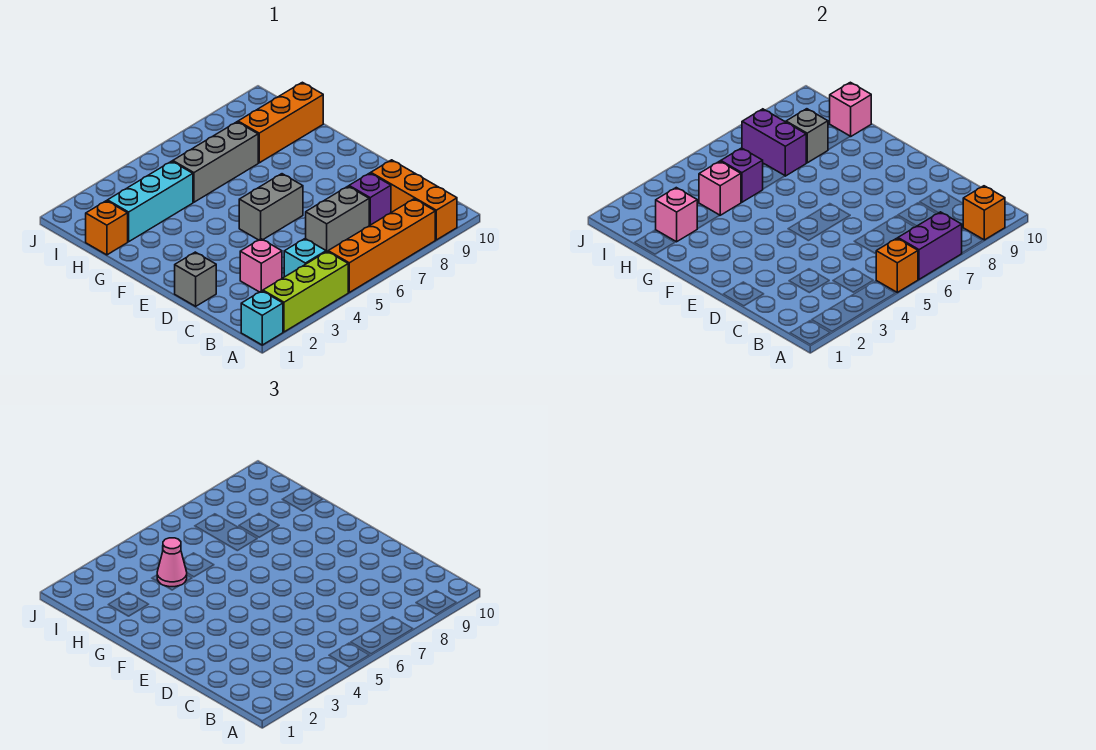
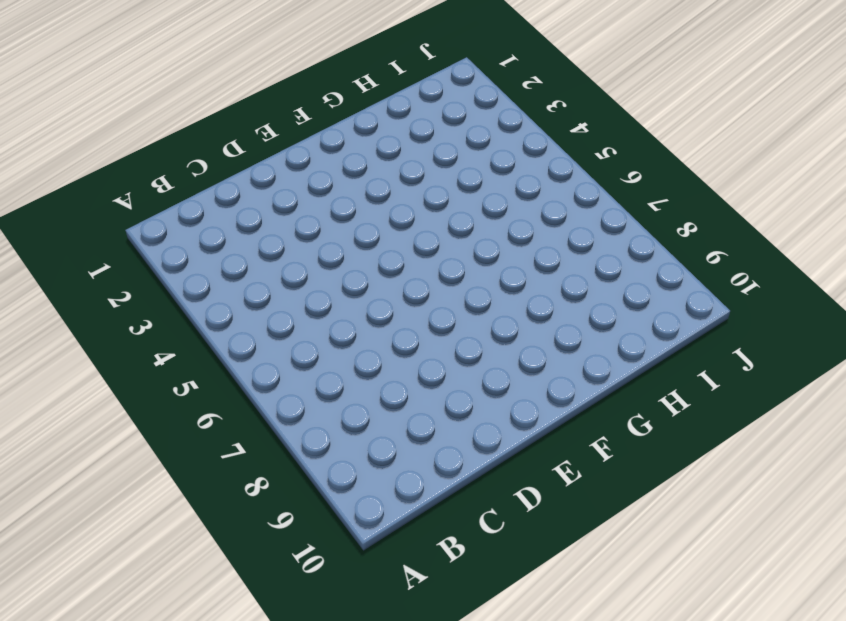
none -> cyan 1x1 brick [241,291,283,345]
none -> lime 1x3 brick [263,251,348,332]
none -> orange 1x4 brick [328,199,435,292]

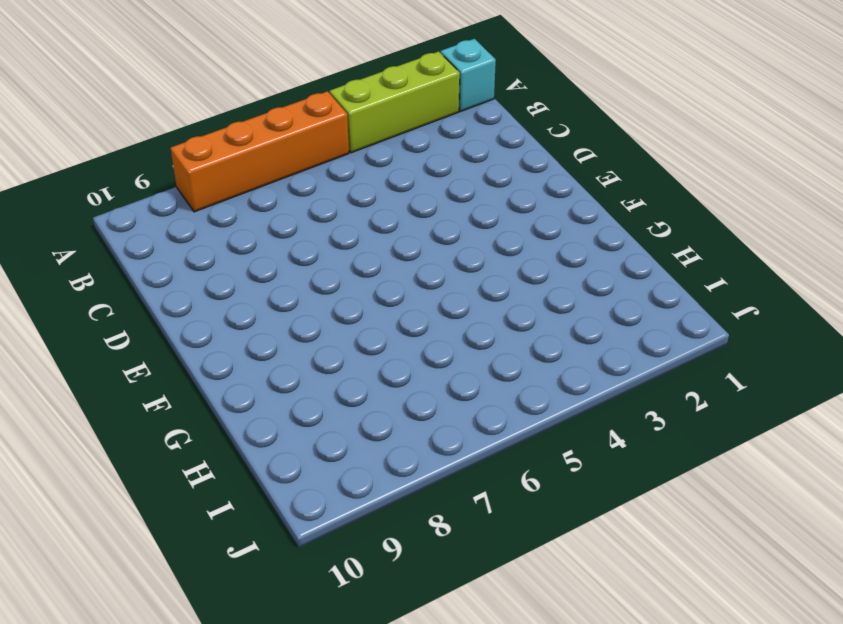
none -> orange 1x3 brick [371,160,457,240]
none -> cyan 1x1 brick [284,239,326,277]
none -> pink 1x1 brick [240,239,282,292]

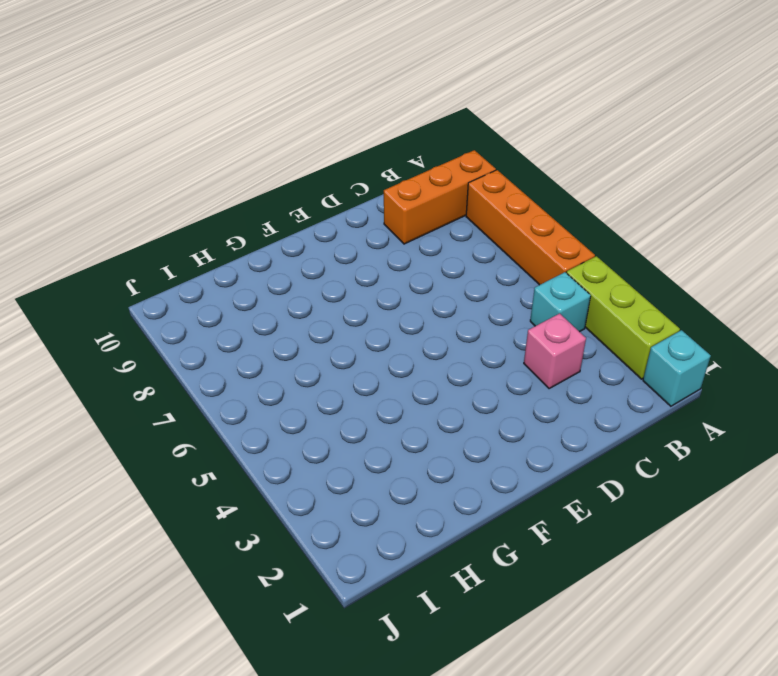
none -> grey 1x2 brick [306,186,369,252]
none -> purple 1x1 brick [349,173,391,226]
none -> grey 1x1 brick [175,252,216,306]

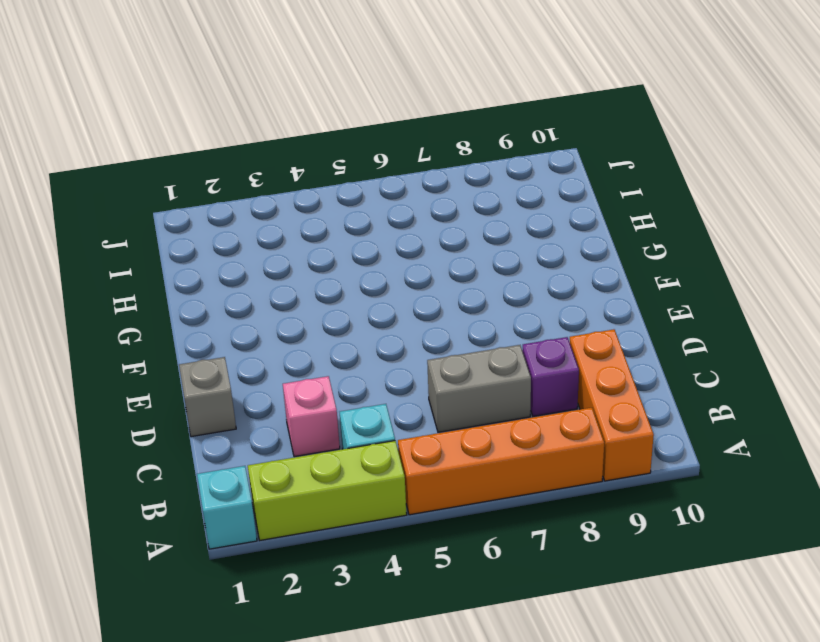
none -> grey 1x2 brick [239,174,303,240]
none -> orange 1x1 brick [86,201,128,255]
none -> cyan 1x3 brick [108,161,193,242]

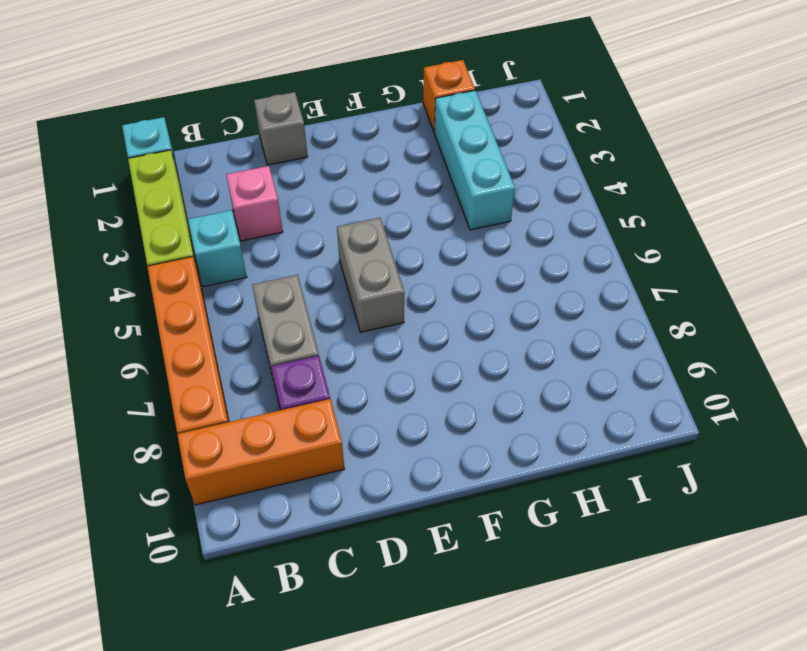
none -> grey 1x3 brick [173,122,258,202]
none -> orange 1x3 brick [238,82,323,163]
none -> orange 1x1 brick [876,238,918,292]

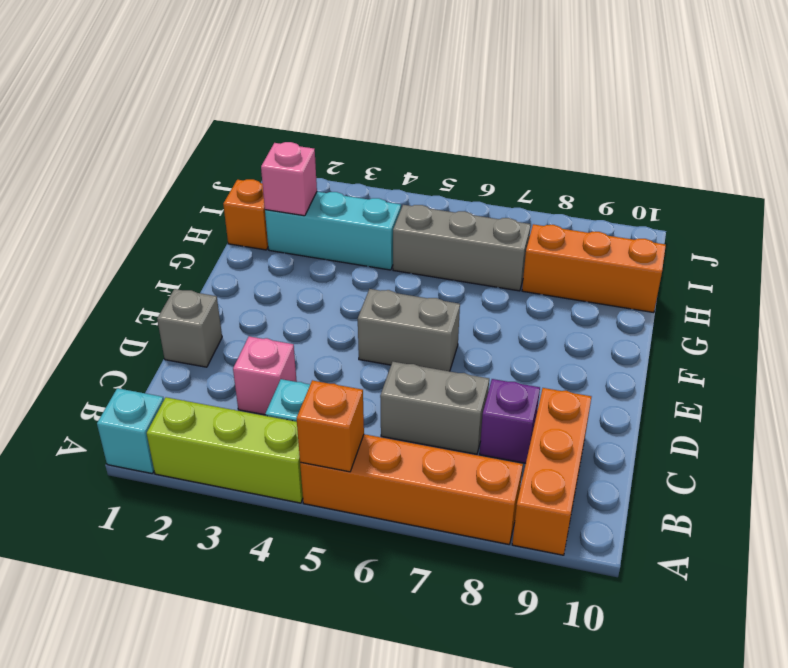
none -> purple 1x2 brick [898,212,962,279]
none -> orange 1x1 brick [963,186,1005,240]
none -> pink 1x1 brick [699,161,741,215]

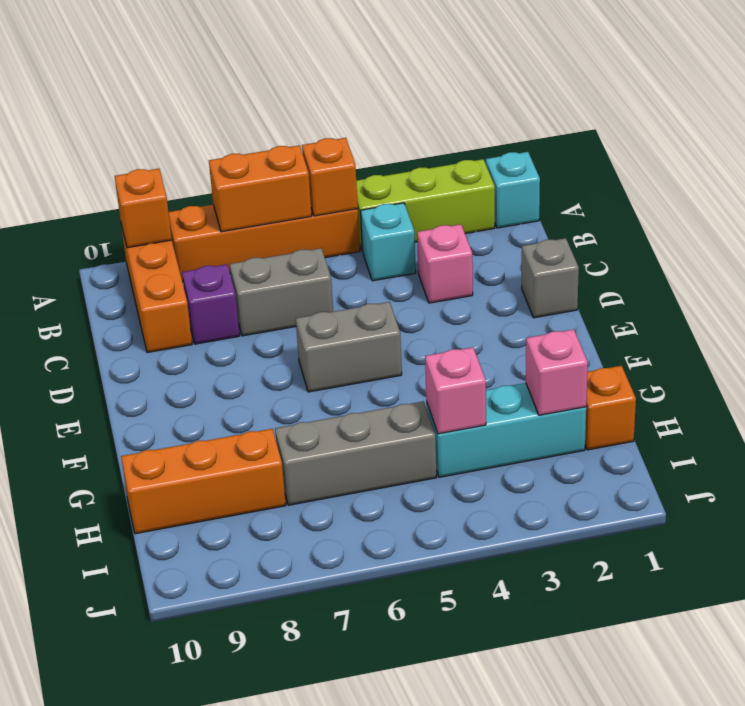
orange 1x2 brick [209,145,312,232] -> purple 1x2 brick [898,212,962,279]
none -> purple 1x1 brick [721,148,763,202]
none -> purple 1x2 brick [742,109,806,176]
none -> grey 1x1 brick [786,109,828,163]

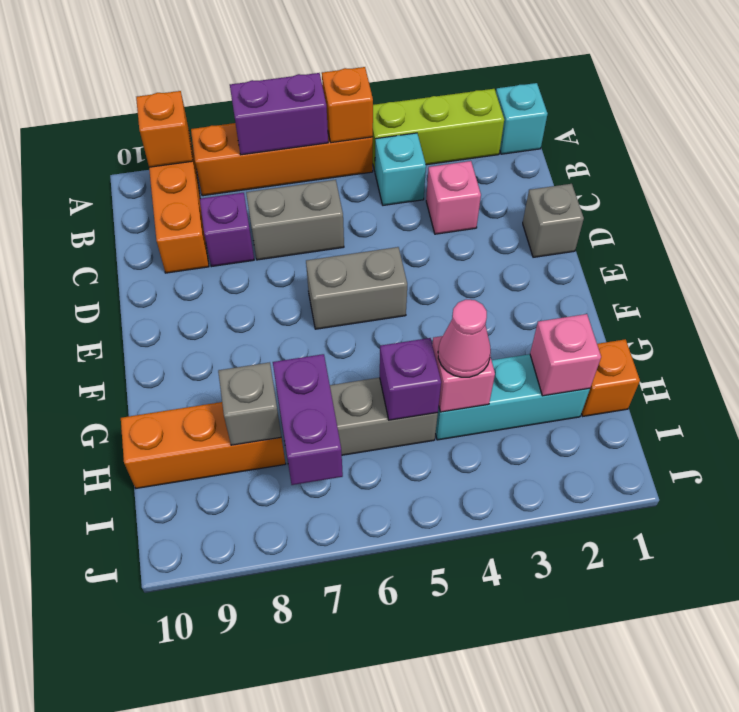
none -> pink 1x1 brick [830,82,871,137]

